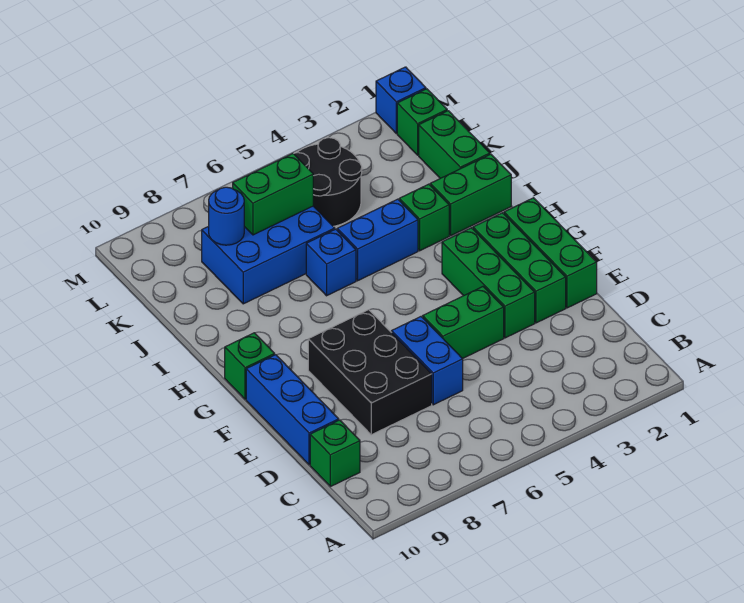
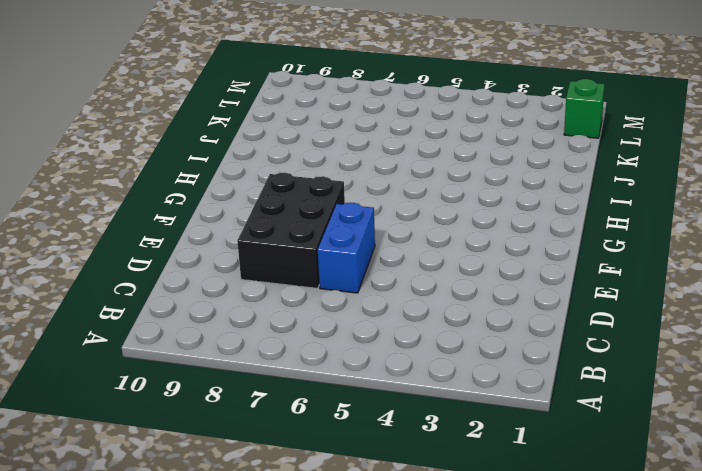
none -> green 1x1 brick [310,420,360,487]
none -> blue 1x3 brick [246,355,339,465]
none -> green 1x3 brick [504,198,597,308]

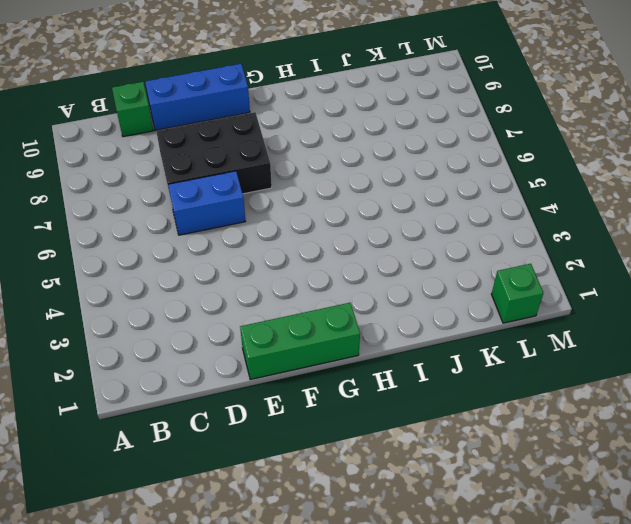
none -> green 1x3 brick [473,213,566,323]
none -> green 1x3 brick [442,228,535,338]
none -> green 1x2 brick [423,287,504,359]

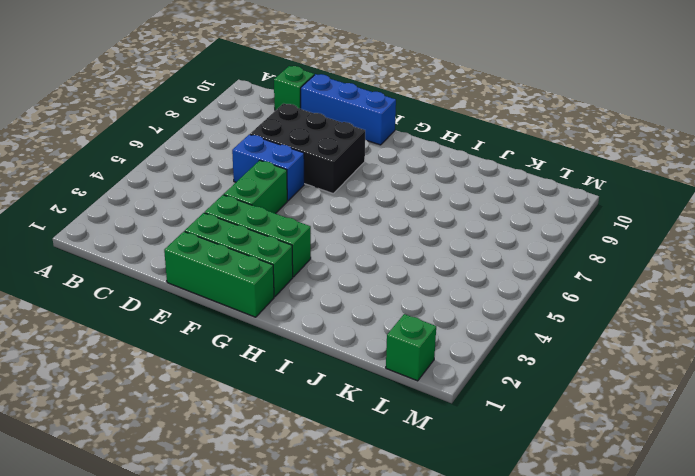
none -> green 1x1 brick [225,333,275,399]
none -> green 1x2 brick [430,154,511,236]
none -> green 1x1 brick [399,184,449,251]

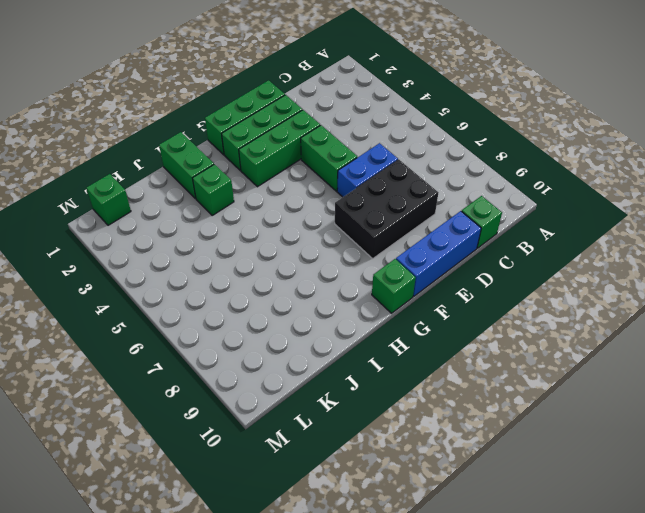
none -> blue 1x2 brick [337,199,418,281]
none -> blue 1x1 brick [306,229,356,296]
none -> green 1x2 brick [419,111,490,178]

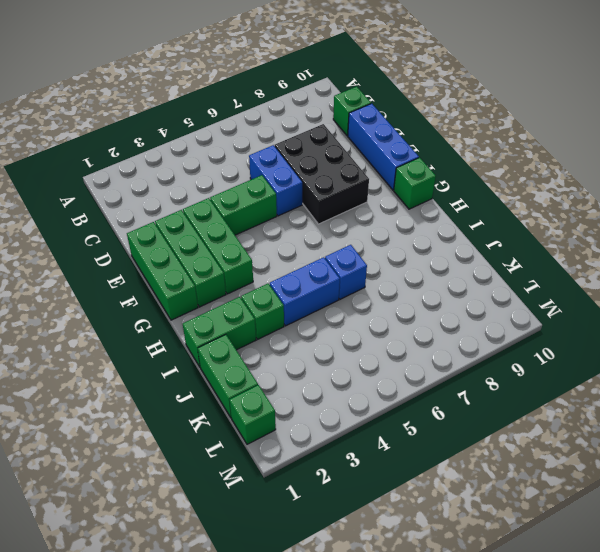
none -> blue 2x3 brick [202,206,335,304]
none -> black 2x2 round brick [294,138,362,226]
none -> blue 1x1 brick [376,67,426,133]

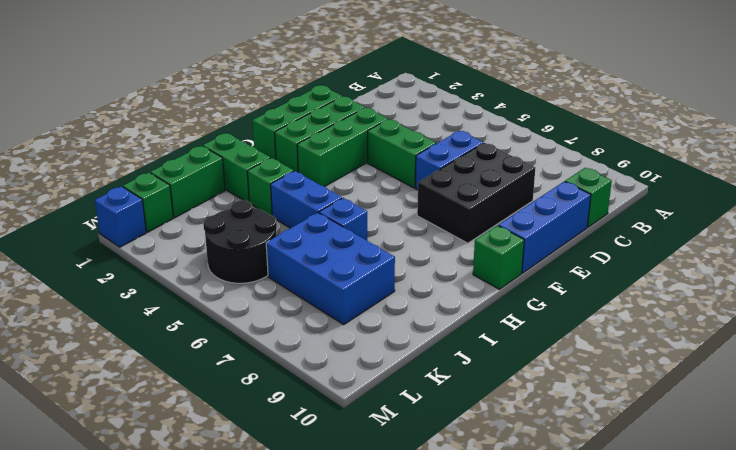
none -> green 1x2 brick [233,154,313,235]
none -> blue 1x1 round brick [209,187,244,245]

